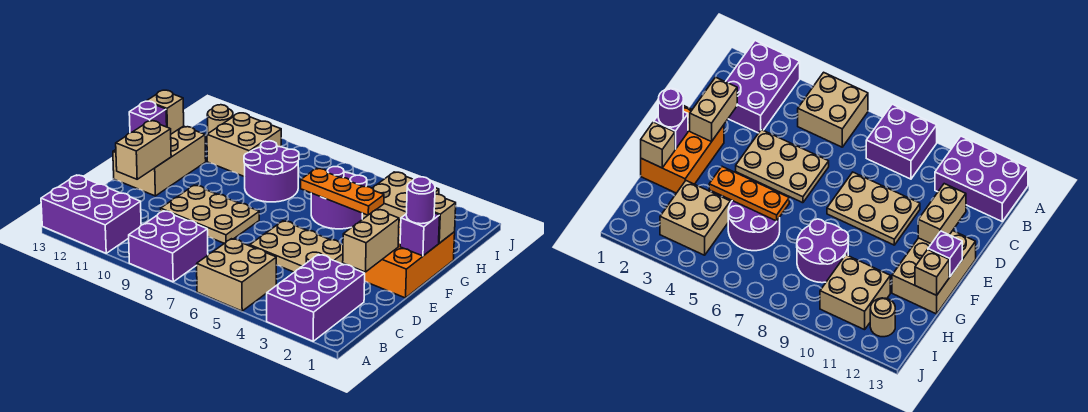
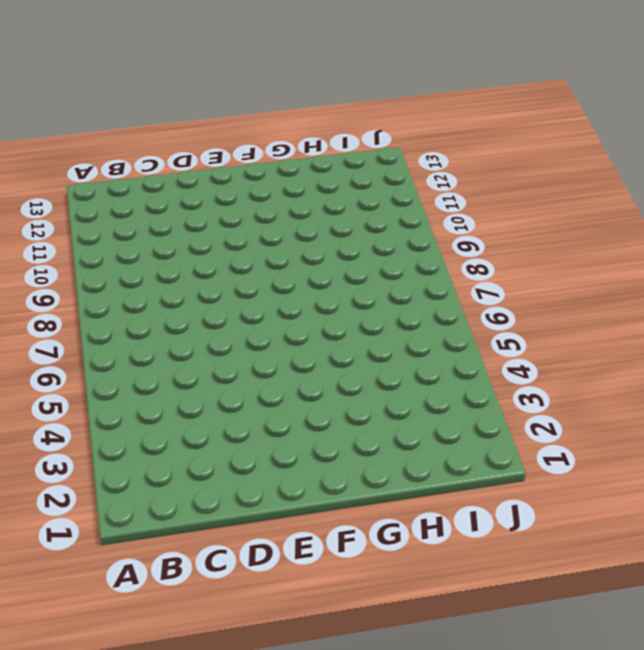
none -> purple 2x3 brick [267,254,365,341]
none -> tan 2x2 brick [197,239,276,311]
none -> purple 2x2 brick [129,211,208,282]

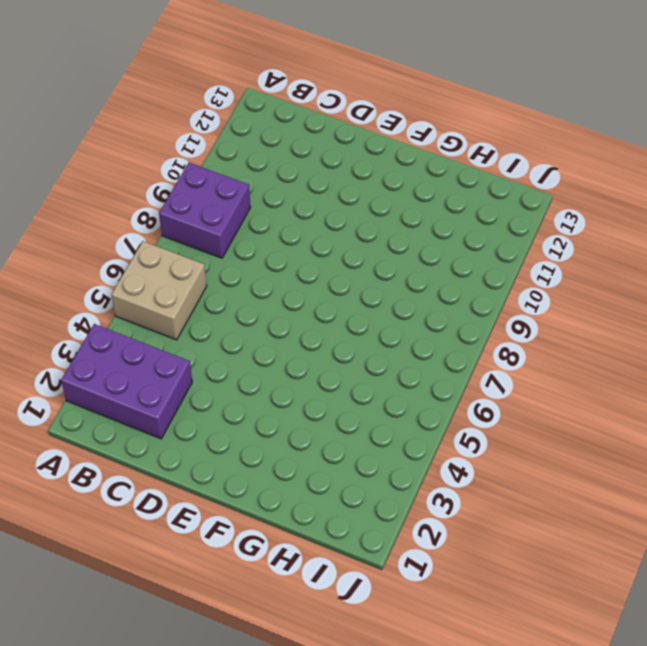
none -> purple 2x3 brick [41,175,141,253]
none -> tan 2x3 plate [250,221,343,272]
none -> tan 2x3 plate [161,185,259,243]

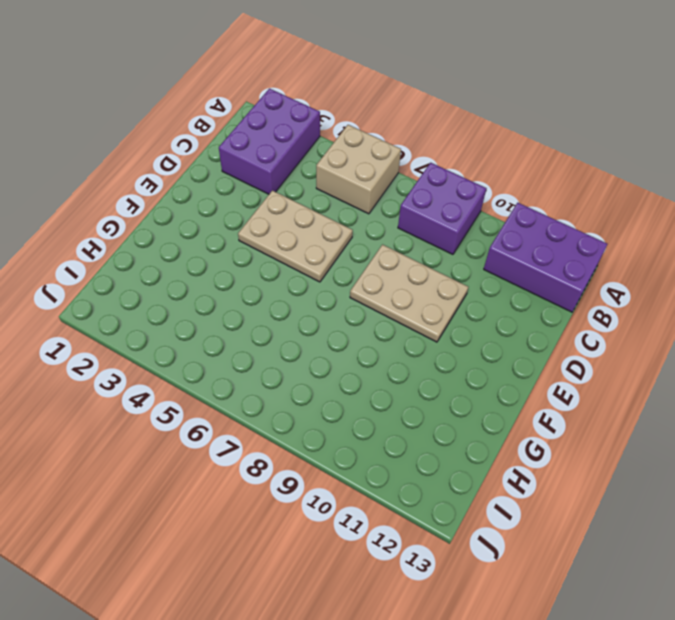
none -> orange 2x3 brick [359,220,455,298]
none -> tan 2x3 brick [113,126,206,196]
none -> purple 2x2 round brick [311,167,367,229]

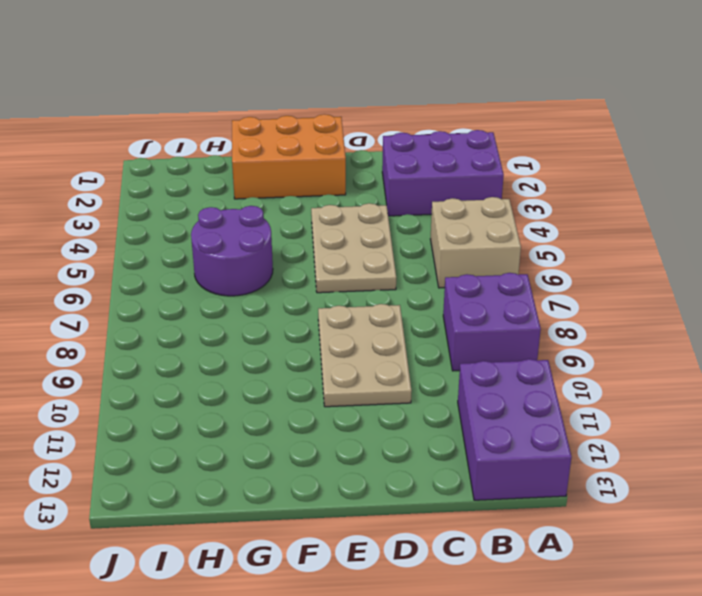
none -> tan 2x3 brick [113,126,206,196]
none -> purple 2x2 round brick [244,141,299,202]
none -> tan 2x2 brick [362,172,439,220]

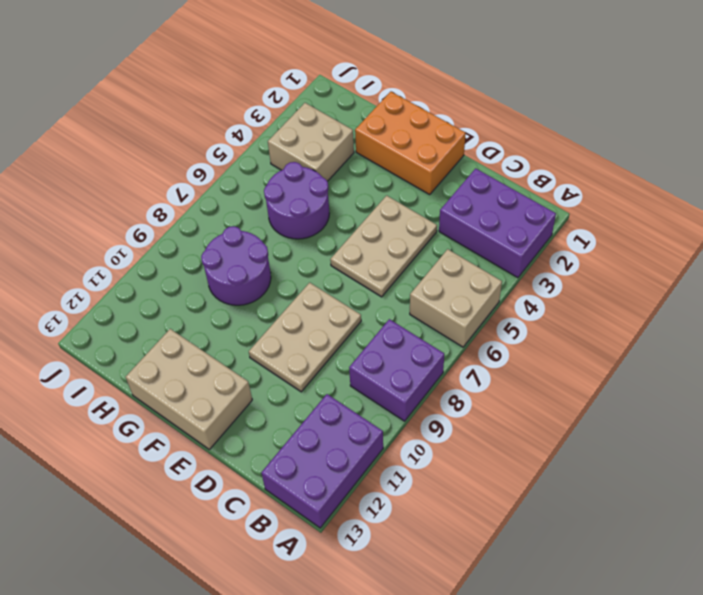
none -> tan 2x2 brick [207,113,281,177]
none -> tan 1x1 round brick [207,105,233,133]
none -> tan 1x2 brick [343,209,399,272]

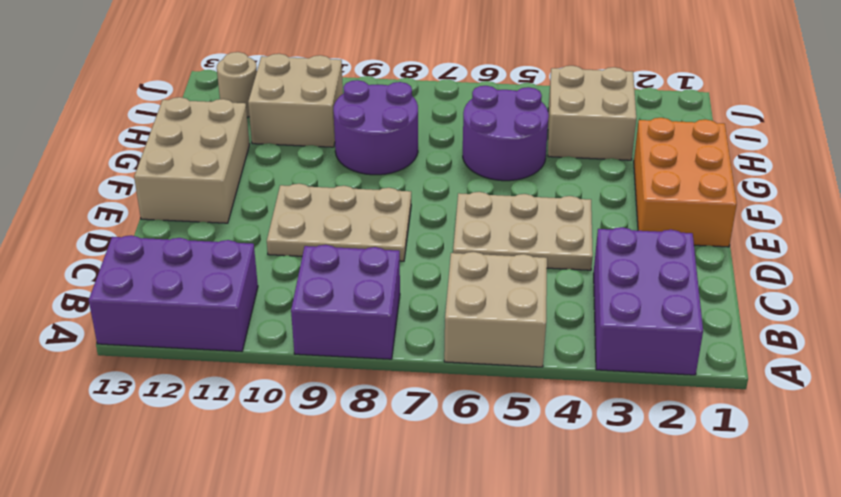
none -> tan 1x2 brick [343,209,399,272]
none -> tan 1x2 brick [116,121,171,179]
none -> purple 1x1 brick [400,213,440,256]

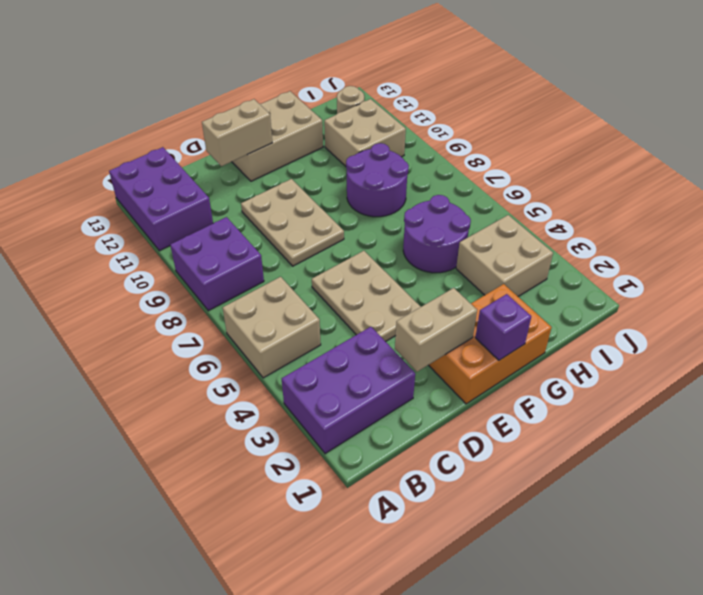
none -> purple 1x1 brick [129,101,167,133]
none -> tan 1x1 brick [434,194,456,243]
none -> orange 1x3 plate [301,168,384,215]

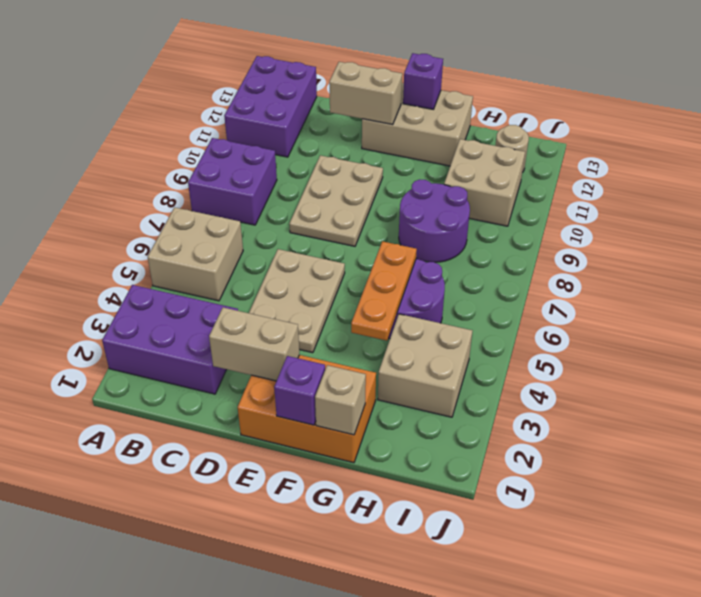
none -> tan 1x1 brick [147,90,184,134]
none -> purple 1x1 round brick [406,177,435,224]

